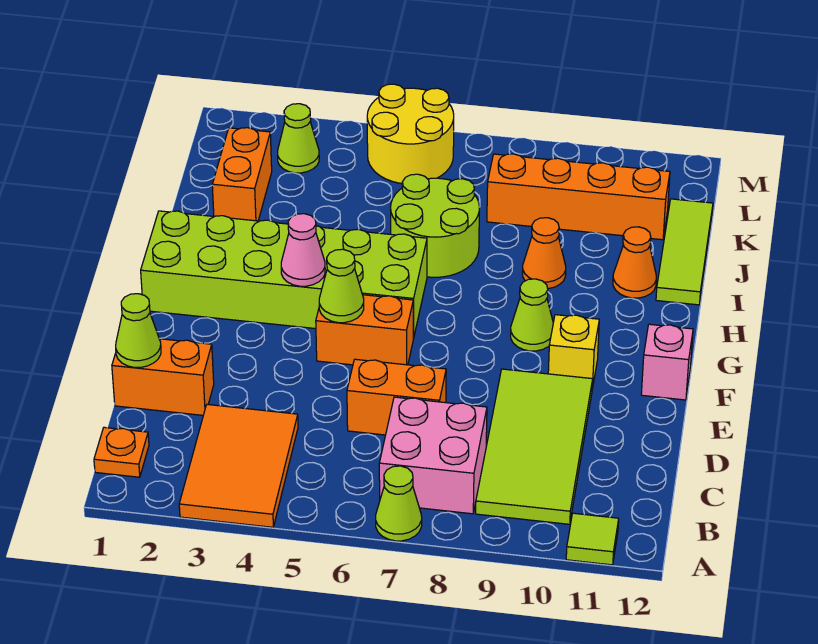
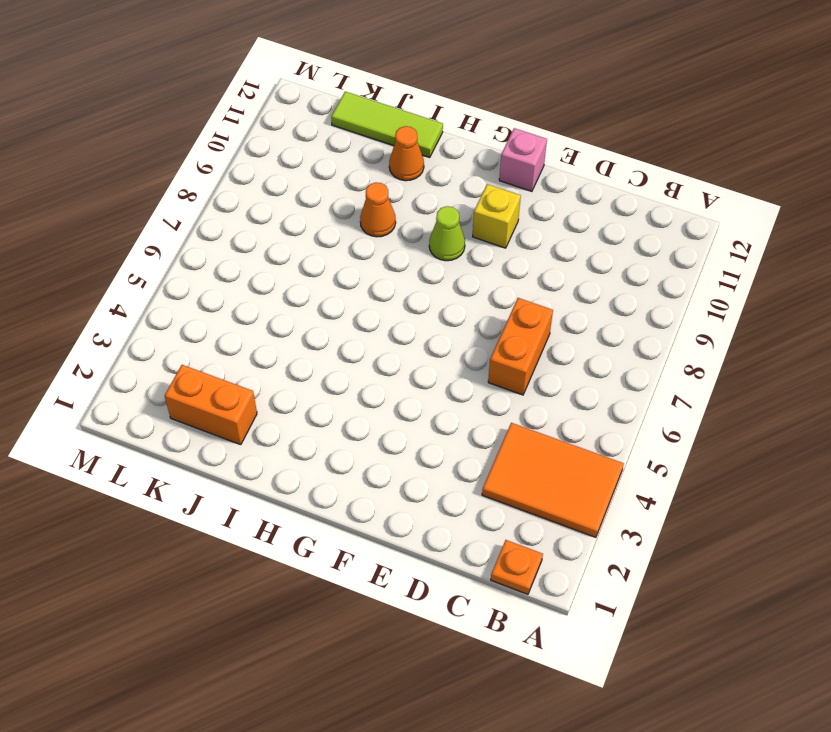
none -> lime 1x1 cone [376,466,422,541]
none -> lime 1x1 tile [566,513,619,565]
none -> pink 2x2 brick [379,397,487,514]

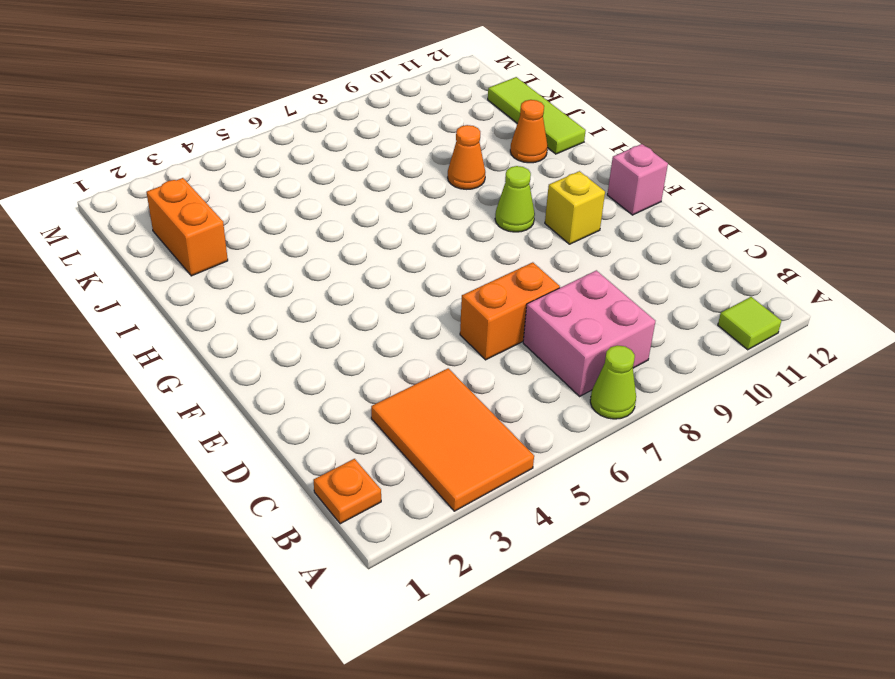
none -> lime 2x4 tile [476,369,593,524]
none -> orange 1x2 brick [112,339,214,415]
none -> orange 1x2 brick [316,295,413,365]

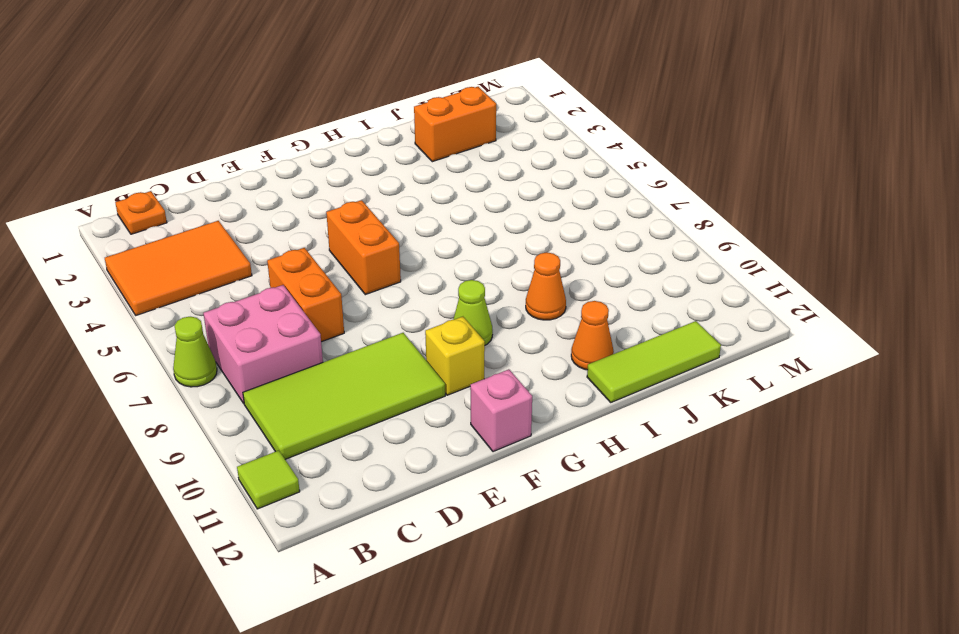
none -> orange 1x2 brick [112,339,214,415]
none -> lime 2x6 brick [141,211,427,338]
none -> lime 2x2 round brick [391,174,479,277]

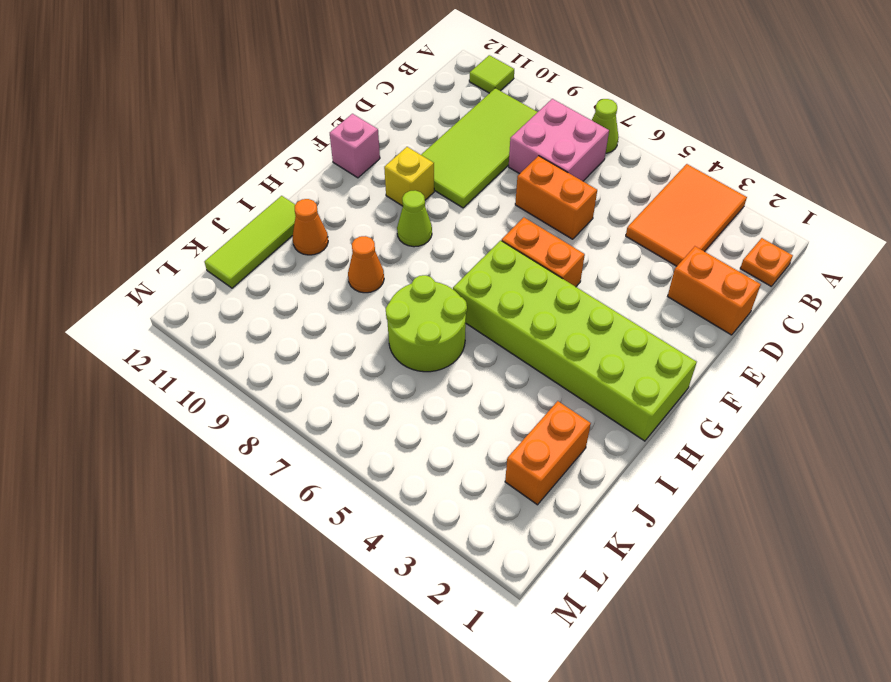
none -> orange 1x4 brick [487,154,670,240]
none -> lime 1x1 cone [278,104,319,173]
none -> yellow 2x2 round brick [367,84,454,183]

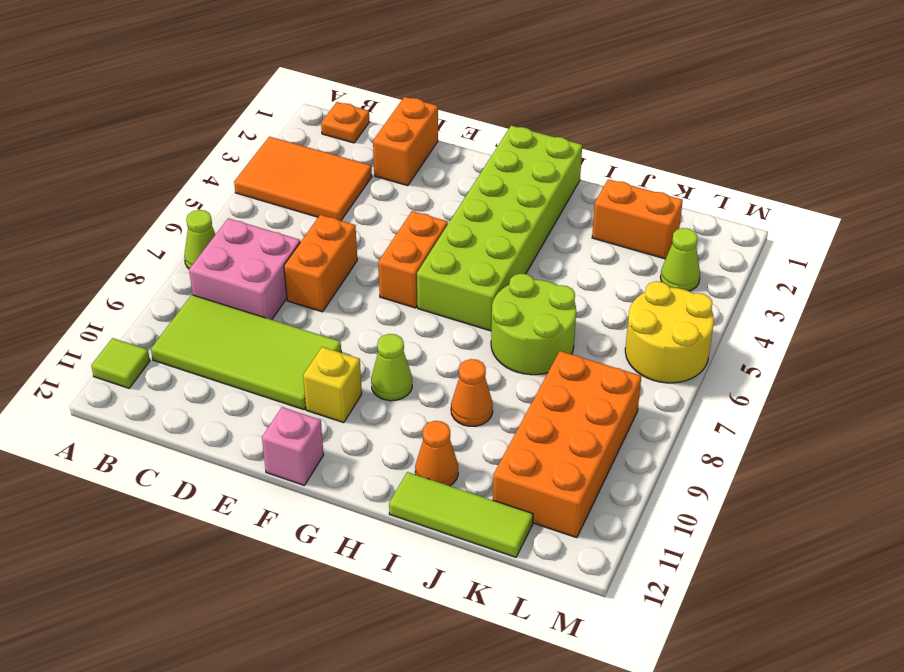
orange 2x4 brick [493,351,641,538] -> orange 1x4 brick [487,154,670,240]
none -> lime 1x1 cone [116,294,161,367]
none -> lime 1x1 cone [319,249,364,323]
none -> pink 1x1 cone [281,214,325,286]

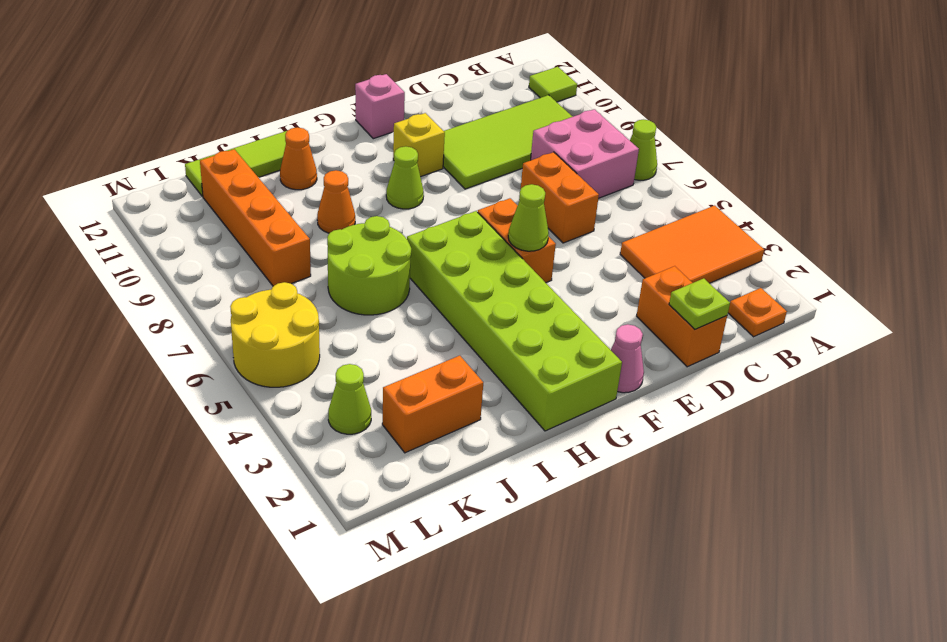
lime 1x1 plate [669,278,730,329] -> lime 1x1 cone [116,294,161,367]
pink 1x1 cone [611,324,644,393] -> pink 1x1 cone moved to [281,214,325,286]

